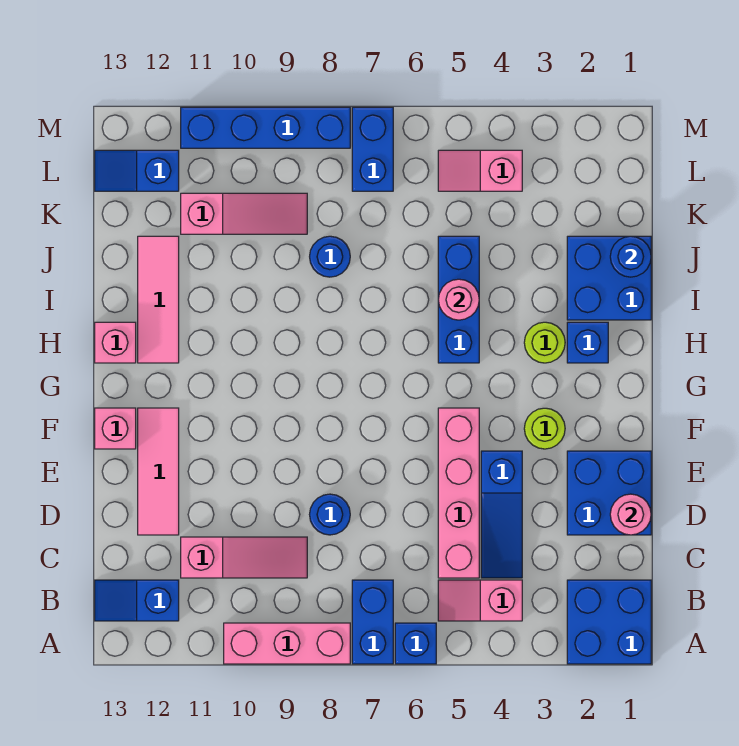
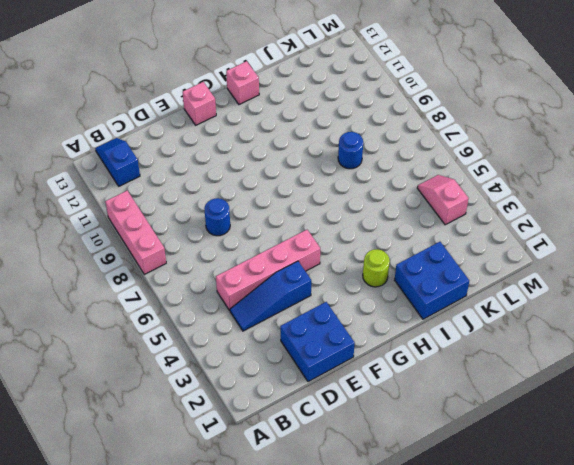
none -> blue 2x2 brick [567,580,651,664]
none -> blue 1x1 brick [395,623,436,664]
none -> blue 1x2 brick [352,580,393,664]

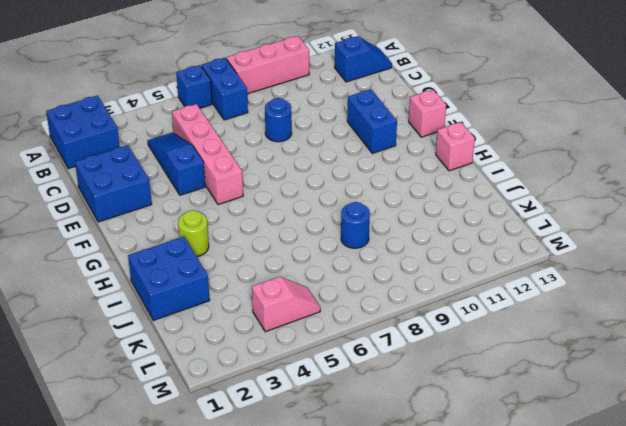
blue 1x2 brick [347,89,397,153] -> blue 1x2 brick moved to [352,107,393,191]
none -> pink 1x2 slope [438,580,522,621]
none -> pink 1x3 slope [181,537,307,578]
none -> pink 1x3 tile [138,408,179,535]

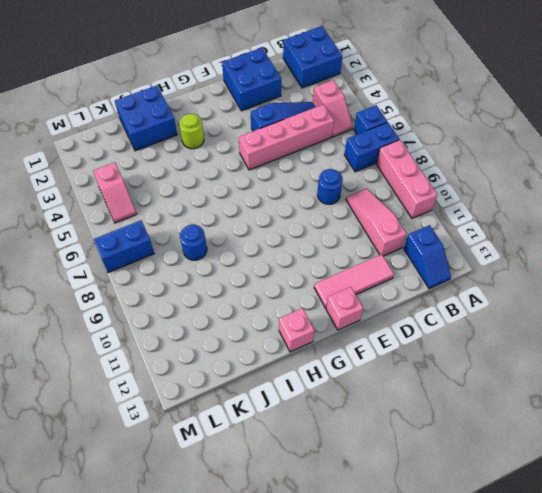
none -> lime 1x1 round brick [524,408,565,449]
none -> blue 1x1 brick [567,322,608,363]
none -> blue 1x3 brick [438,236,479,363]

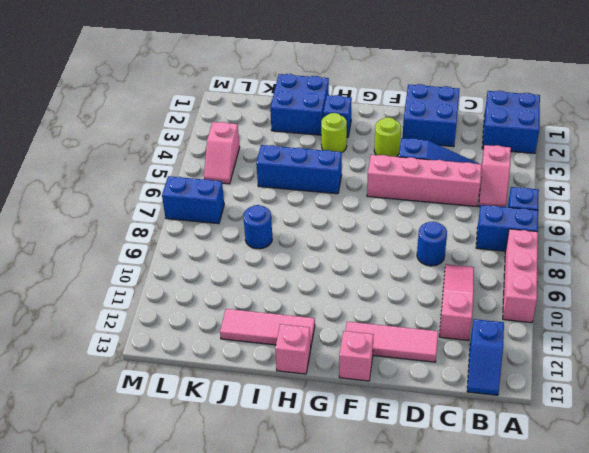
none -> pink 1x3 slope [181,193,307,234]
none -> blue 1x2 slope [95,150,179,191]
none -> blue 1x4 brick [181,107,350,148]

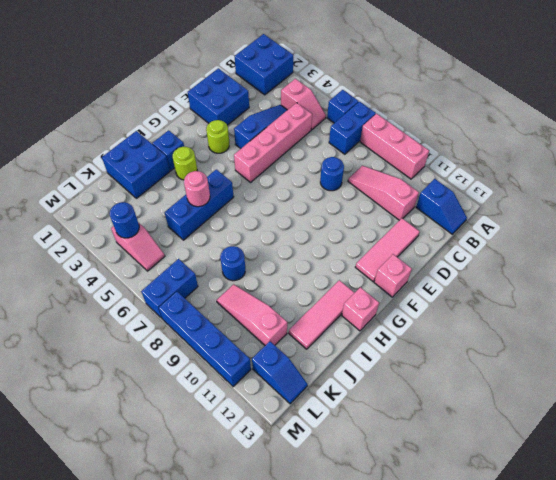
blue 1x1 round brick [110,202,139,238] -> blue 1x1 round brick moved to [610,236,651,277]
none -> pink 1x1 round brick [610,494,651,535]

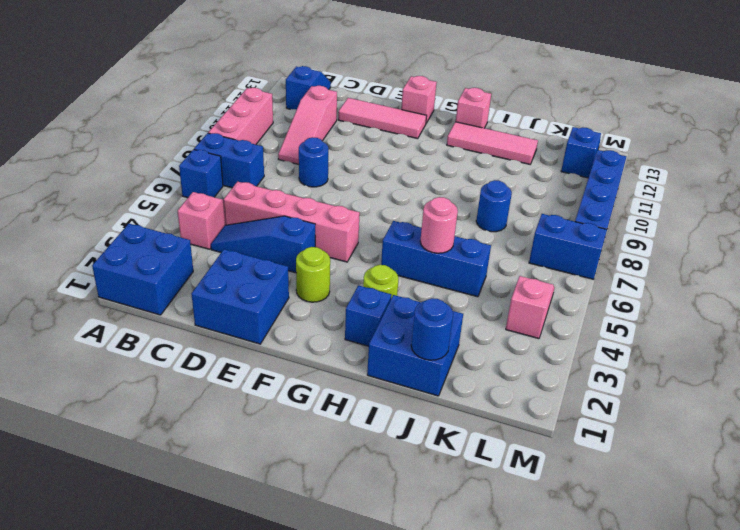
none -> pink 1x3 slope [181,193,307,234]
none -> pink 1x1 round brick [610,494,651,535]

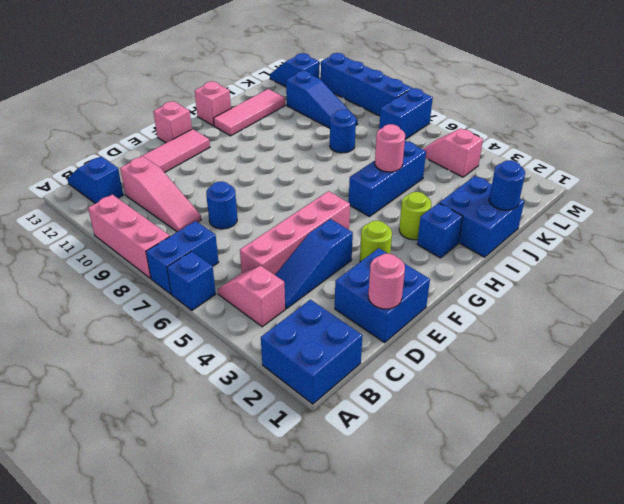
blue 1x3 slope [286,71,358,128] -> pink 1x3 slope [181,193,307,234]

